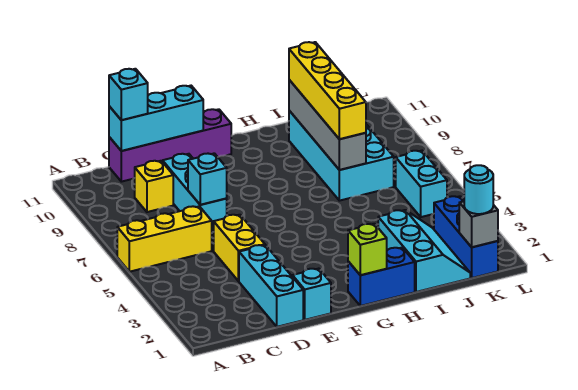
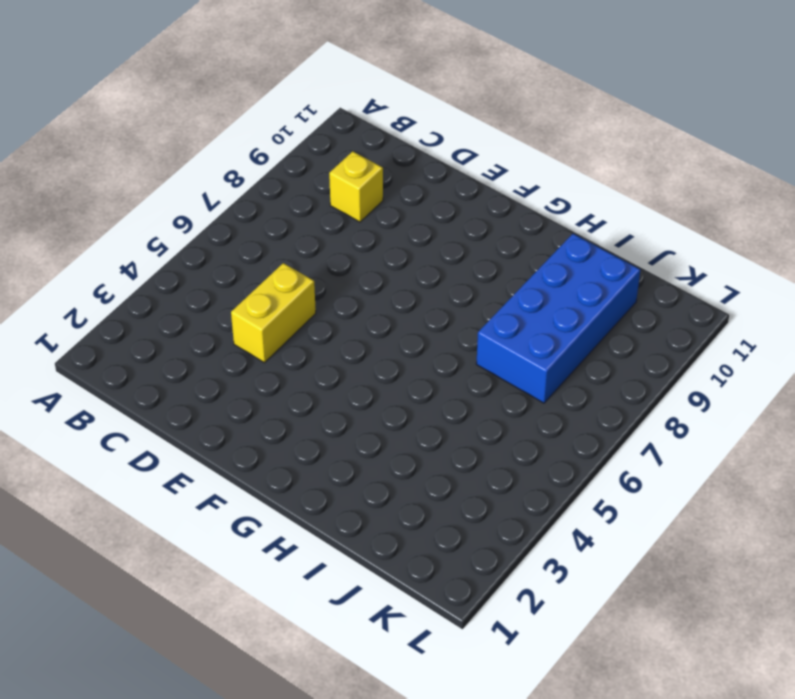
blue 2x4 brick [476,234,640,403] -> cyan 2x4 brick [289,111,394,201]
none -> yellow 1x3 brick [117,206,212,272]
none -> purple 1x4 brick [109,109,231,182]
none -> cyan 1x3 brick [239,245,303,327]

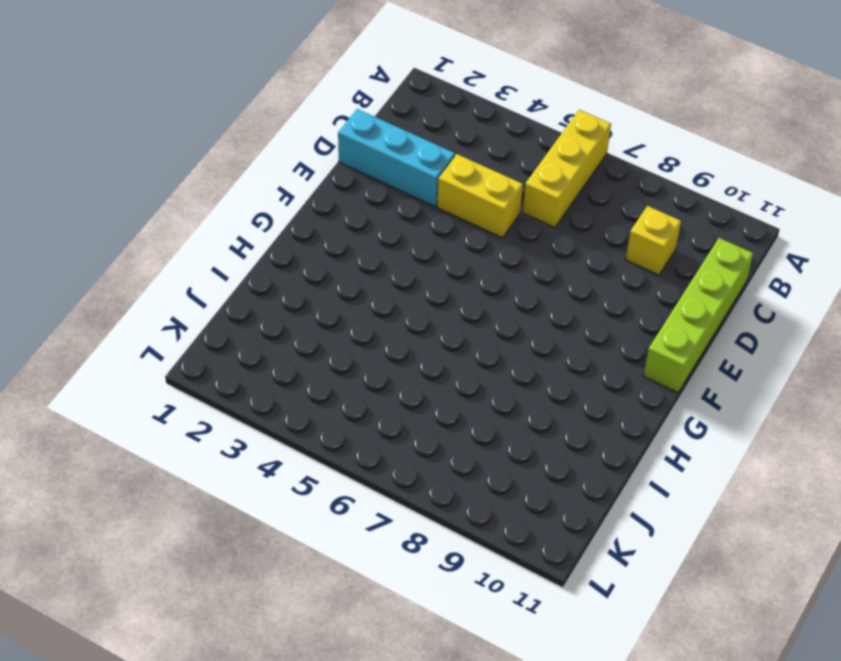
lime 1x4 brick [643,238,753,392] -> purple 1x4 brick [109,109,231,182]
none -> cyan 1x3 brick [163,154,227,233]
none -> cyan 1x1 brick [292,269,331,320]
none -> blue 1x2 brick [348,248,415,306]

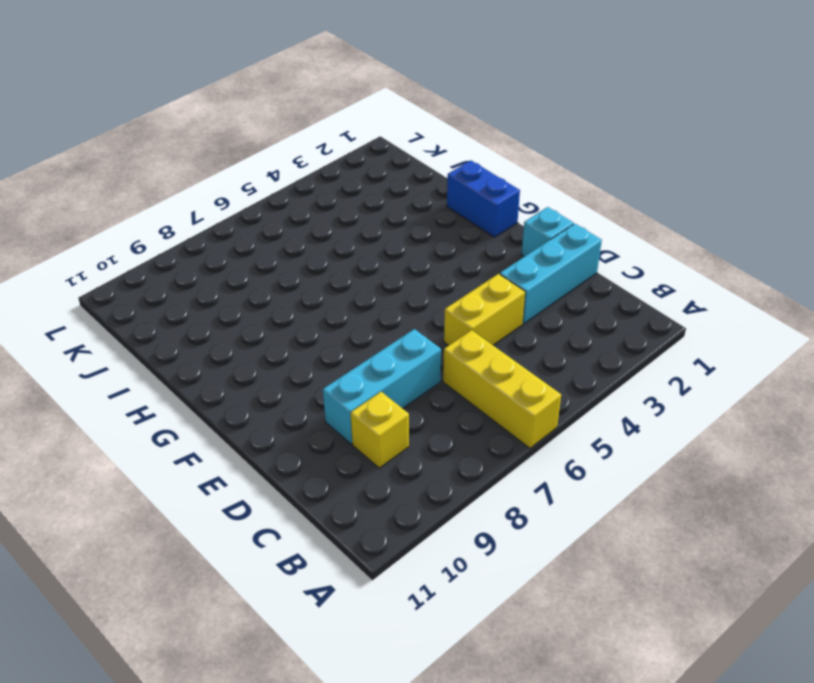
none -> purple 1x4 brick [109,109,231,182]
none -> cyan 2x3 slope [378,210,470,292]
none -> cyan 2x4 brick [289,111,394,201]

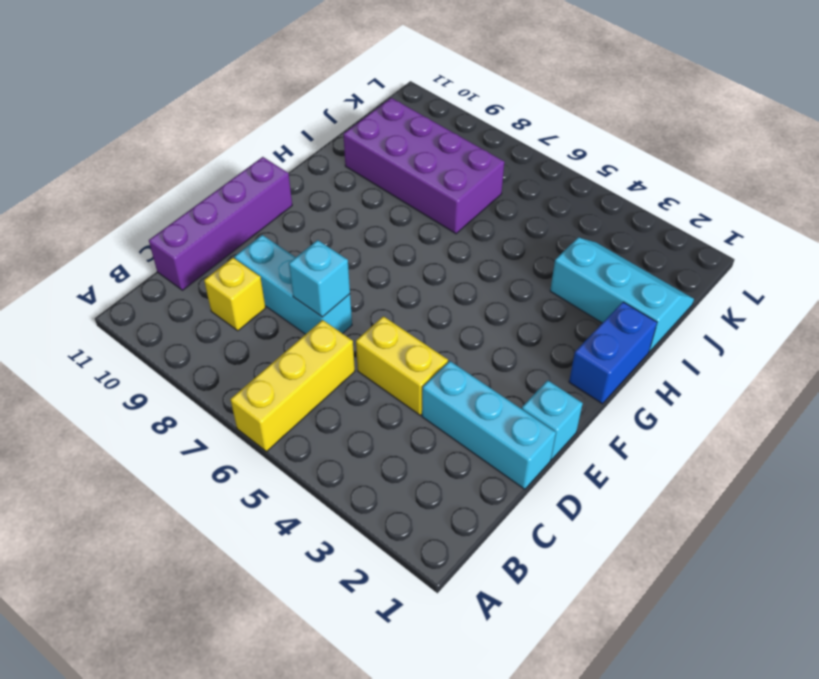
purple 2x4 brick [343,98,504,234] -> cyan 2x4 brick [289,111,394,201]
none -> blue 1x3 brick [434,196,498,278]
none -> cyan 1x2 brick [396,151,447,217]
none -> cyan 1x3 brick [109,86,203,151]

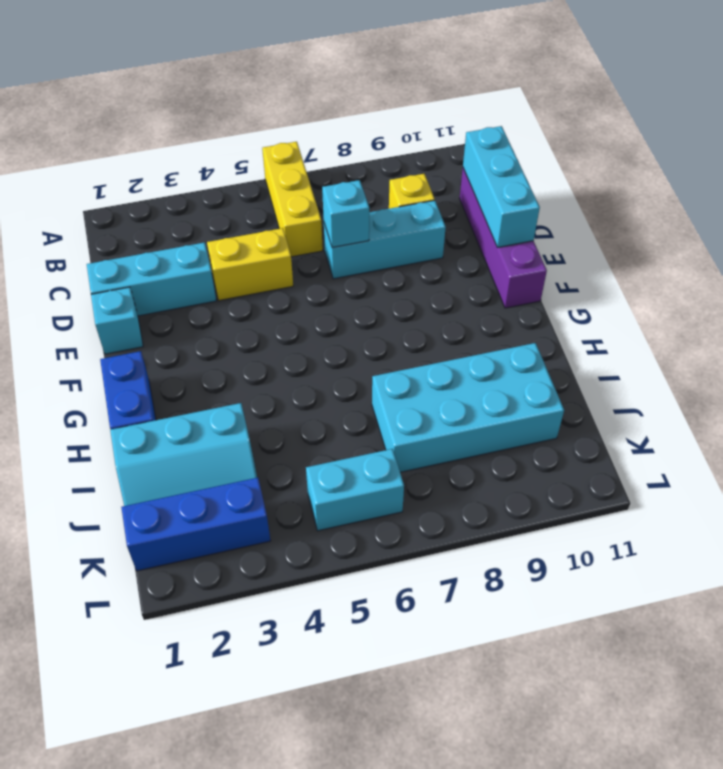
none -> lime 1x1 brick [348,224,387,275]
none -> grey 1x4 brick [289,80,366,170]
none -> grey 1x1 brick [459,201,498,247]

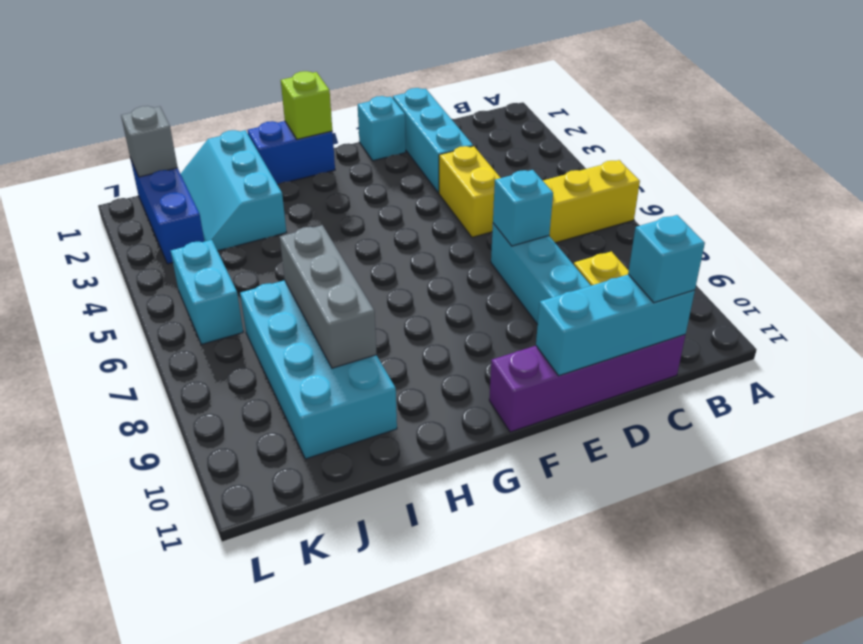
grey 1x3 brick [280,225,377,368] -> grey 1x4 brick [289,80,366,170]
none -> yellow 1x4 brick [289,42,366,139]
none -> cyan 1x1 round brick [464,165,493,214]

